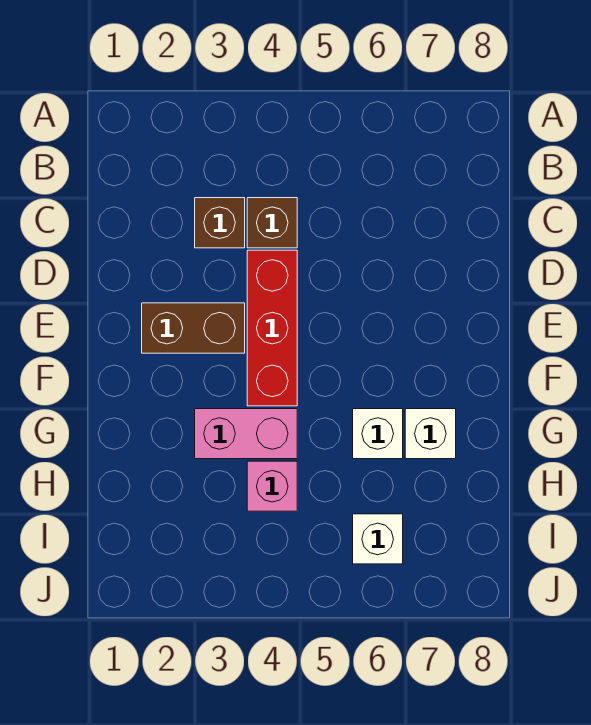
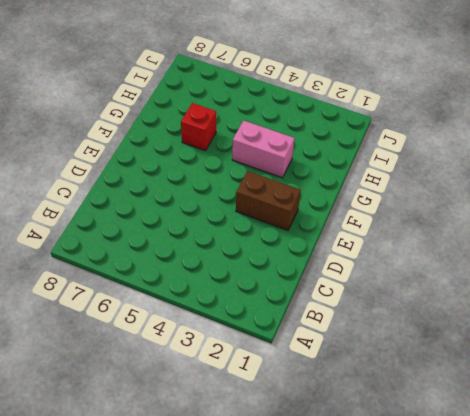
red 1x1 brick [181,103,216,151] -> white 1x1 brick [353,409,403,459]
none -> brown 1x1 brick [195,198,245,248]
none -> brown 1x1 brick [247,198,297,248]

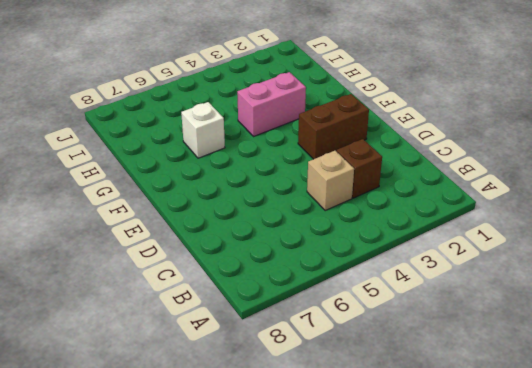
tan 1x1 brick [307,151,354,210] -> brown 1x1 brick [247,198,297,248]
none -> red 1x3 brick [247,250,297,406]
none -> white 1x1 brick [405,409,456,459]

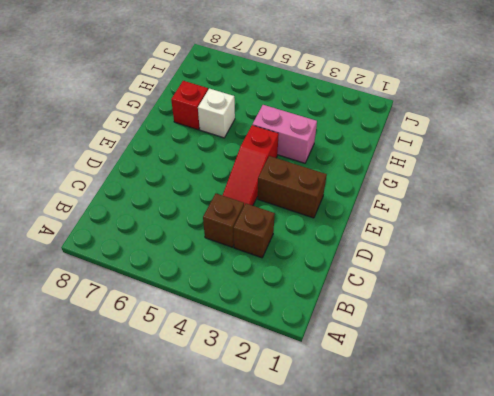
red 1x3 slope [223,125,279,206] -> red 1x3 brick [247,250,297,406]
red 1x1 brick [171,81,208,130] -> white 1x1 brick [405,409,456,459]
none -> pink 1x1 brick [247,461,297,511]
none -> white 1x1 brick [353,514,403,564]

